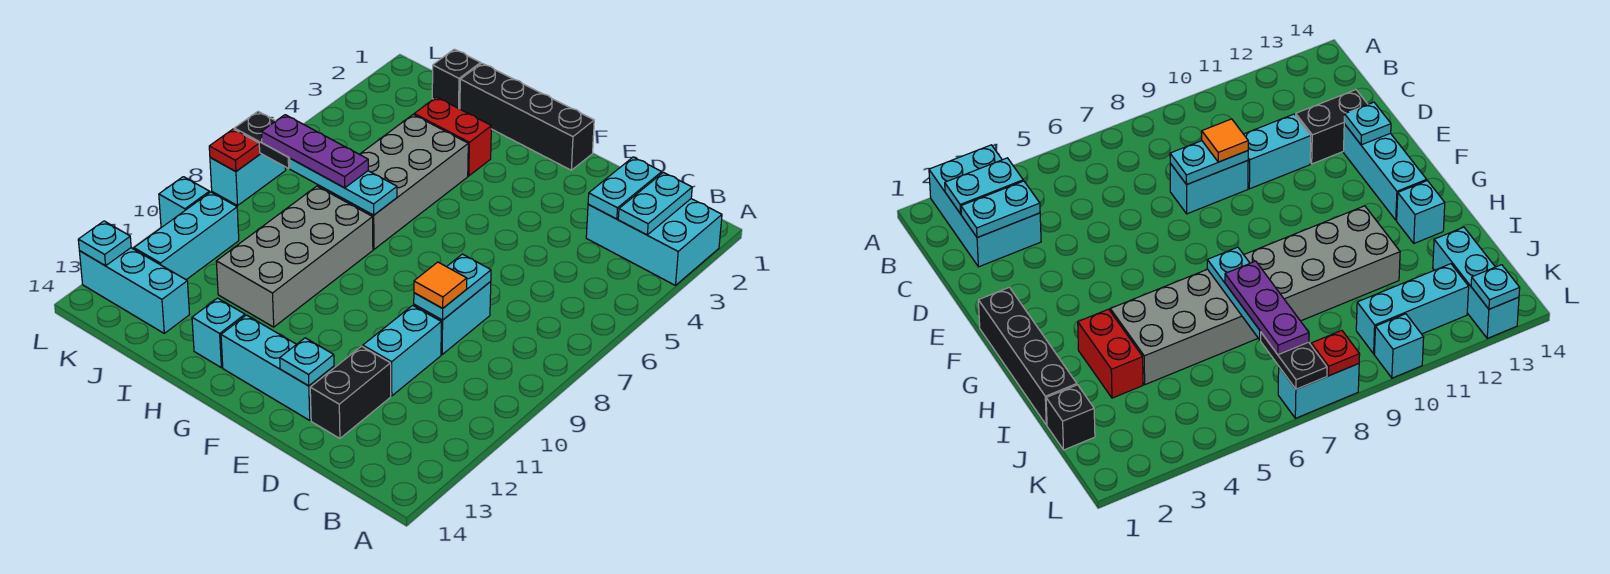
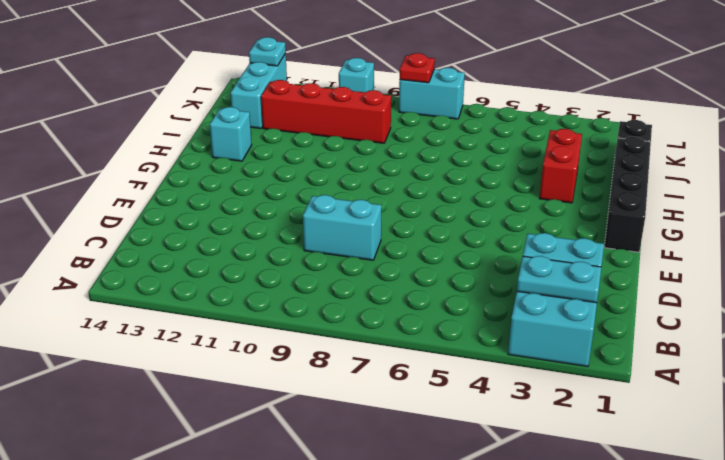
red 1x4 brick [261,80,391,143] -> none
none -> cyan 1x2 brick [363,305,441,396]
none -> black 1x2 brick [310,346,391,438]
none -> cyan 1x3 brick [221,315,334,420]

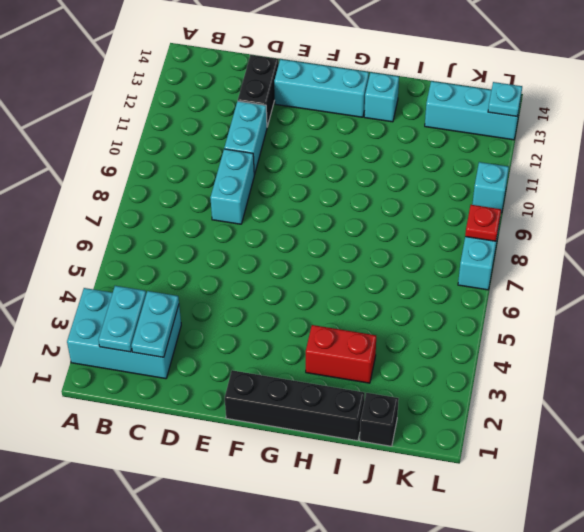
none -> grey 2x4 brick [318,115,468,249]
none -> grey 2x4 brick [216,186,373,327]
none -> cyan 1x3 brick [134,192,239,280]

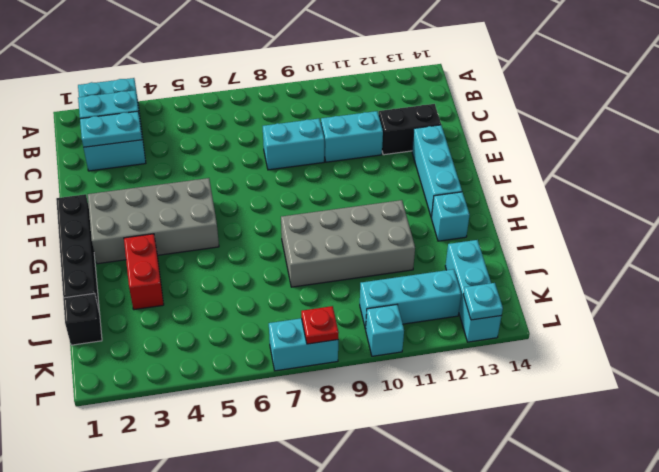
grey 2x4 brick [88,178,219,264] -> grey 2x4 brick moved to [318,115,468,249]
none -> cyan 1x2 plate [414,254,491,320]
none -> cyan 1x1 plate [280,338,334,386]
none -> cyan 1x3 plate [290,158,397,215]

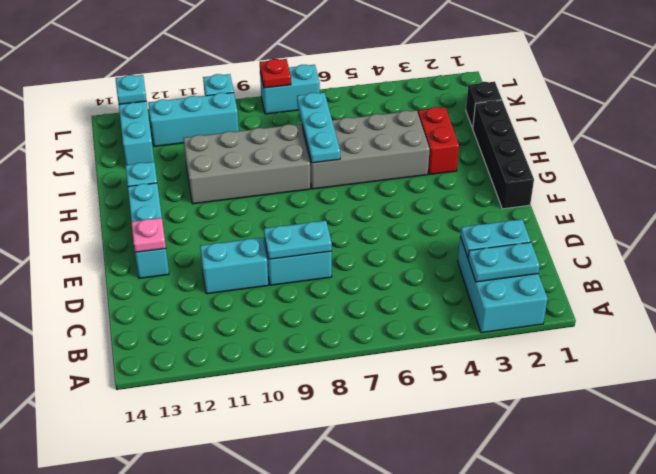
pink 1x1 plate [131,218,166,252] -> cyan 1x1 plate [280,338,334,386]
none -> black 1x2 brick [310,346,391,438]
none -> black 1x2 plate [234,112,290,168]
none -> orange 1x1 tile [414,262,467,308]

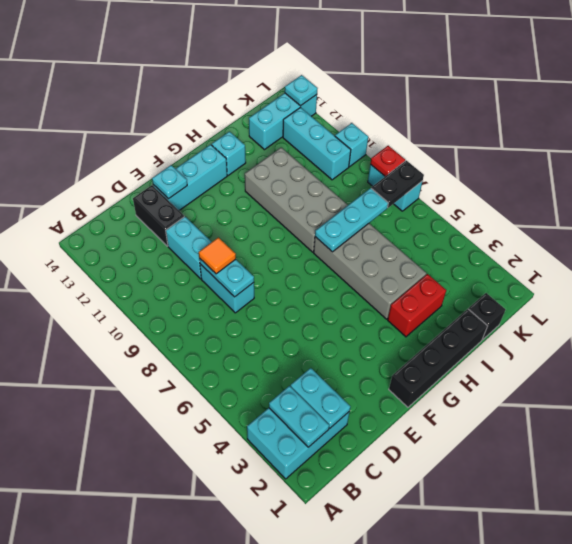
none -> purple 1x3 plate [261,115,368,188]

